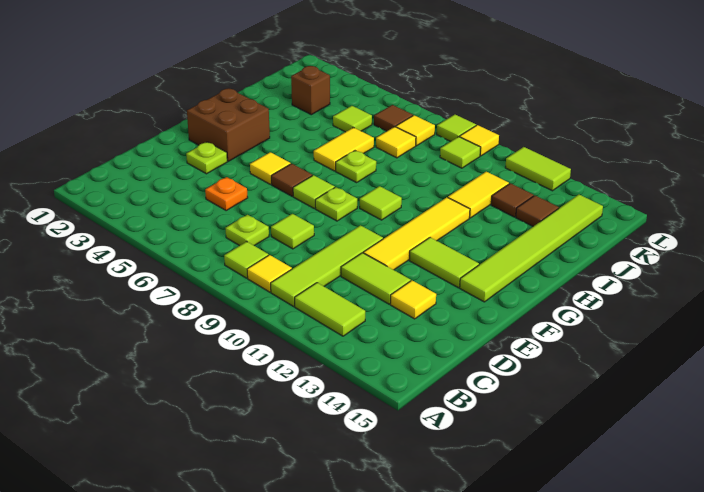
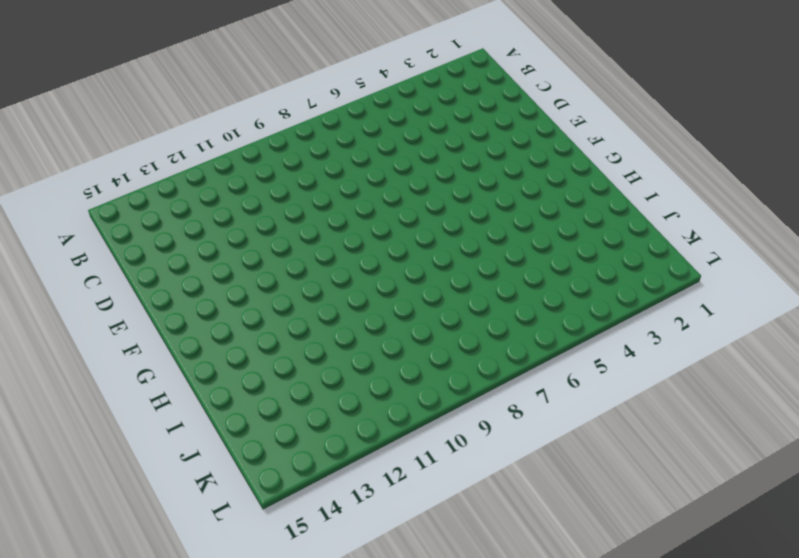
none -> lime 1x1 tile [224,242,269,278]
none -> yellow 1x1 tile [247,255,292,292]
none -> lime 1x4 tile [271,225,383,306]
none -> lime 1x2 tile [295,283,365,336]

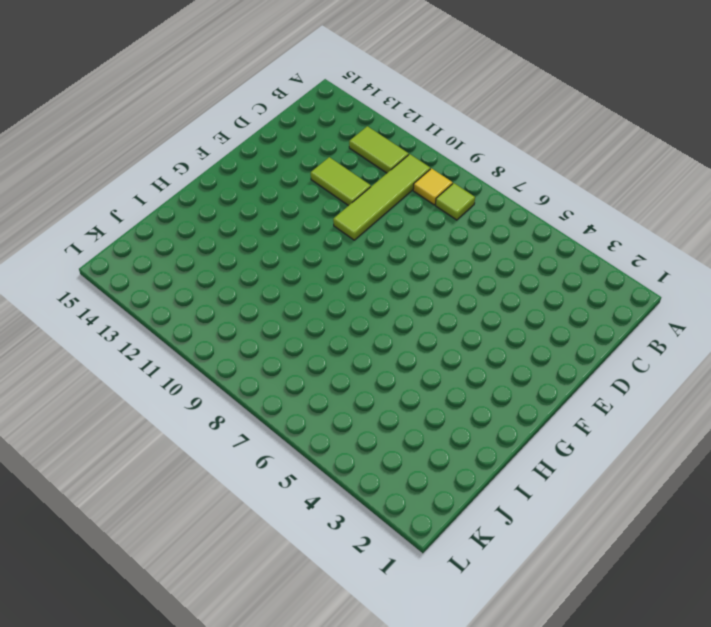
none -> lime 1x1 plate [226,215,269,246]
none -> orange 1x1 plate [205,177,248,211]
none -> lime 1x1 tile [271,214,314,249]
none -> yellow 1x1 tile [390,281,436,319]

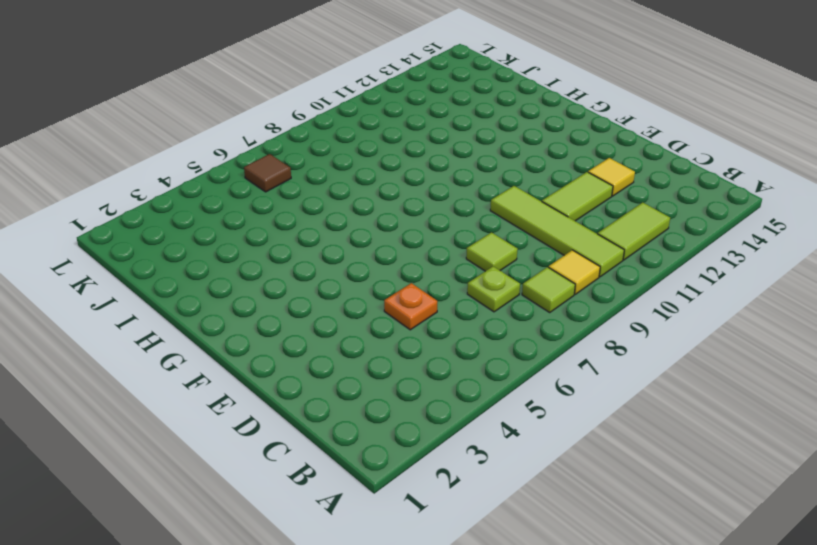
none -> lime 1x1 plate [186,142,227,174]
none -> yellow 1x4 tile [363,197,470,270]
none -> brown 2x2 brick [187,89,270,161]
none -> yellow 1x1 tile [250,152,291,184]

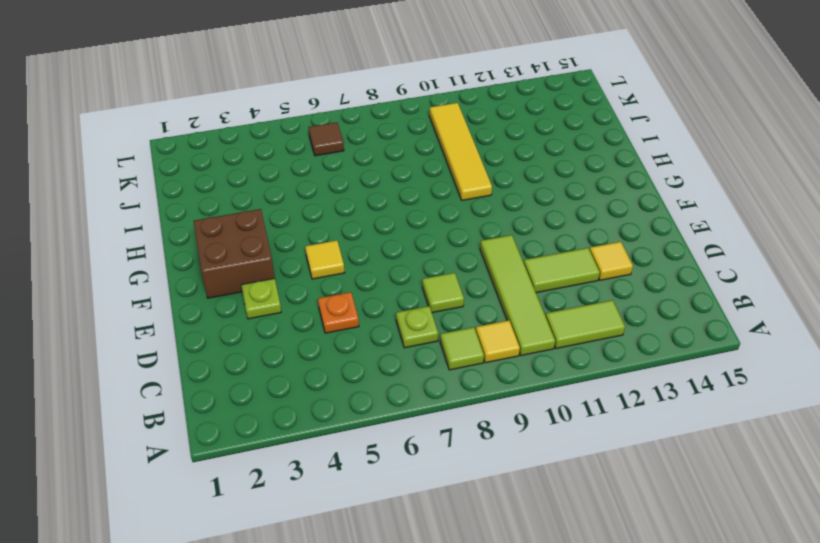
yellow 1x4 tile [429,103,492,200] -> yellow 1x4 tile moved to [363,197,470,270]
none -> brown 1x1 tile [271,164,312,196]
none -> lime 1x1 tile [293,175,335,209]
none -> lime 1x1 plate [315,187,357,221]
none -> lime 1x2 tile [409,237,479,288]

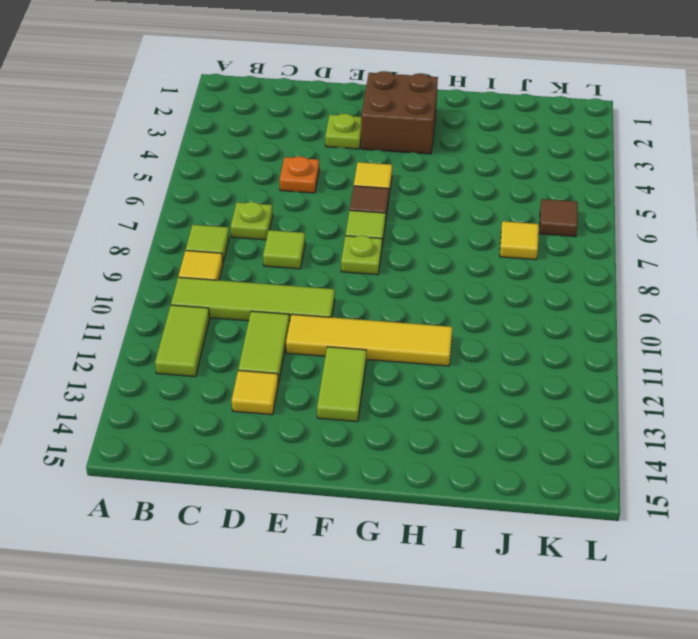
none -> lime 1x6 tile [460,195,603,302]
none -> lime 1x1 tile [360,186,402,220]
none -> yellow 1x2 tile [314,127,374,171]
none -> lime 1x1 plate [336,151,376,183]

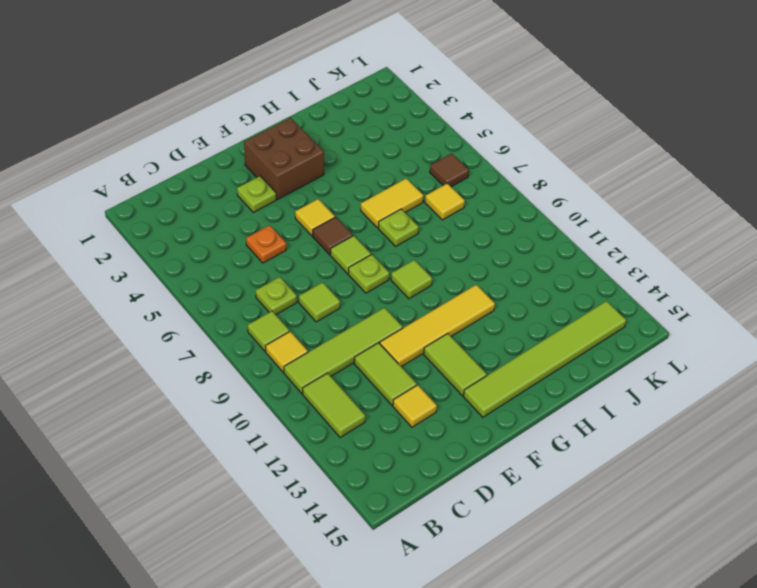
none -> yellow 1x2 tile [448,172,509,218]
none -> brown 1x1 brick [291,66,330,115]
none -> lime 1x1 tile [333,106,372,132]
none -> brown 1x1 tile [491,183,534,217]

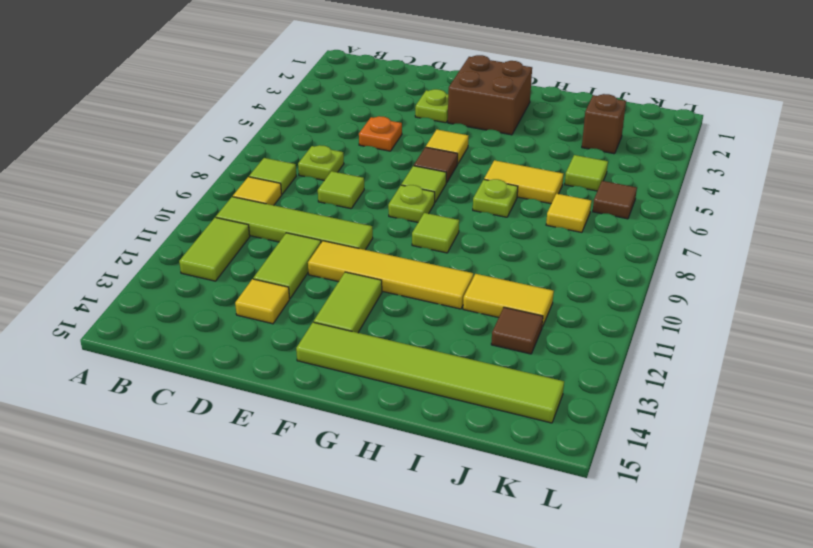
none -> brown 1x1 tile [516,196,559,226]
none -> yellow 1x1 tile [396,115,435,146]
none -> lime 1x1 tile [440,137,481,168]
none -> lime 1x1 tile [437,115,476,141]

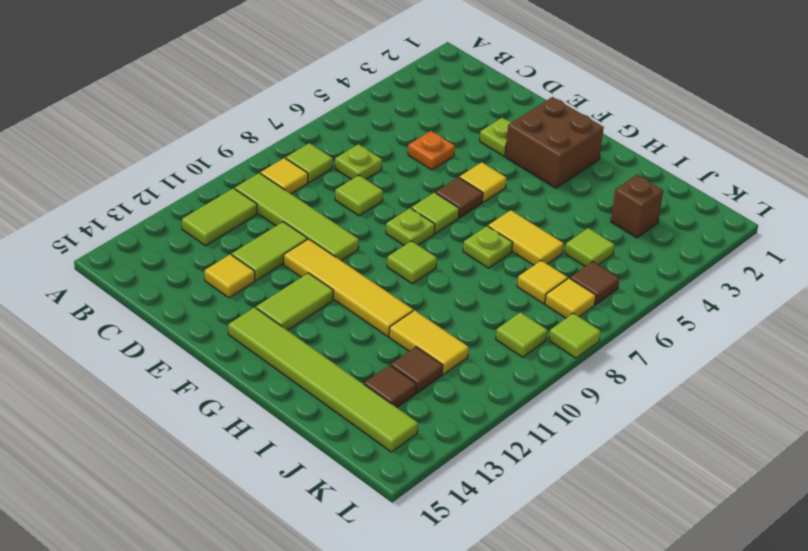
none -> yellow 1x1 tile [460,125,499,156]
none -> lime 1x2 tile [505,147,571,191]

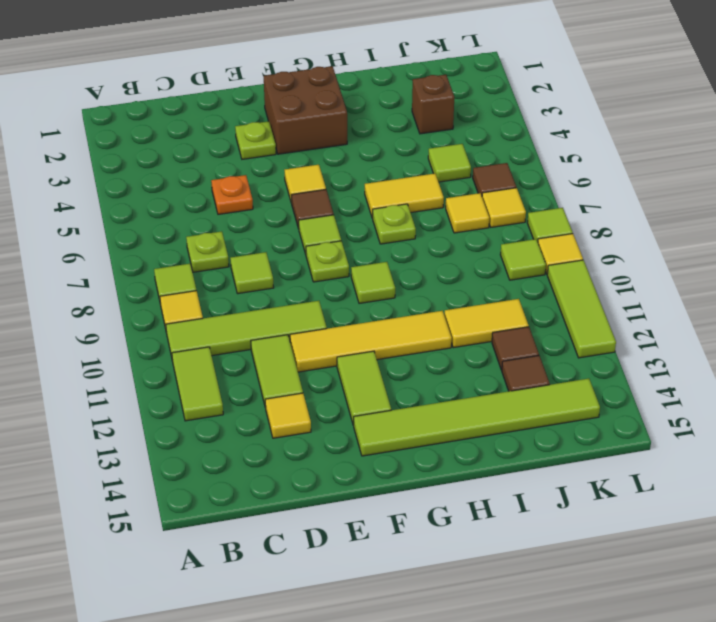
lime 1x3 tile [547,260,616,358] -> lime 1x2 tile [505,147,571,191]

